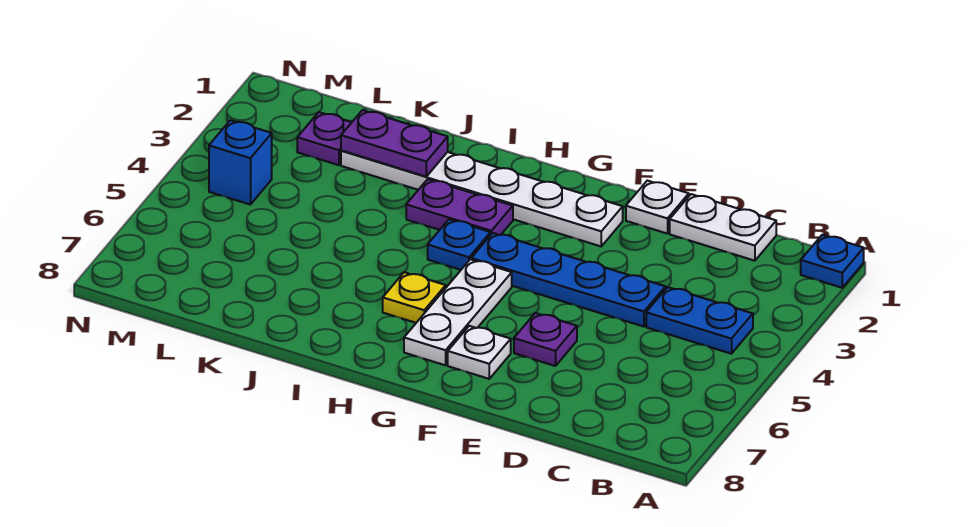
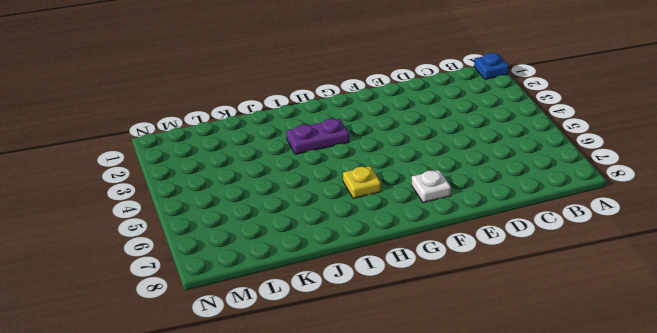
none -> blue 1x2 plate [646,287,753,354]
none -> white 1x2 plate [670,194,776,261]
none -> blue 1x4 plate [471,233,665,327]

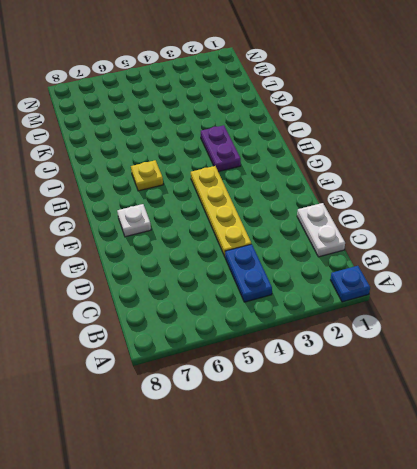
yellow 1x4 plate [191,166,251,257] -> blue 1x4 plate [471,233,665,327]
none -> white 1x1 plate [626,181,689,234]
none -> purple 1x1 plate [514,313,577,366]
none -> white 1x6 plate [341,151,623,246]

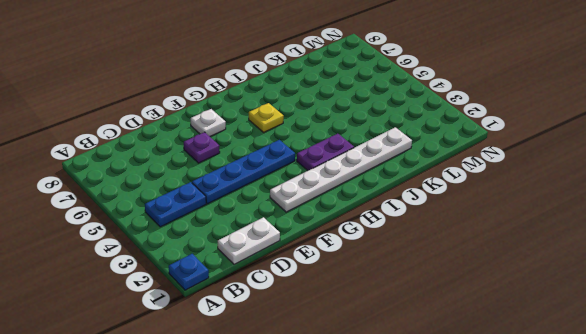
none -> white 1x1 plate [626,181,689,234]
none -> white 1x3 plate [404,259,512,365]
none -> blue 1x1 plate [428,219,490,270]

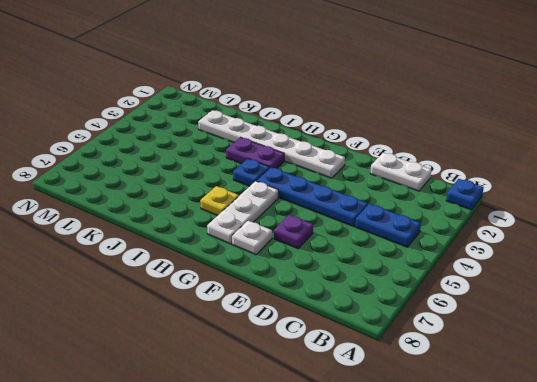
none -> white 1x1 plate [626,181,689,234]
none -> purple 1x1 plate [297,112,352,165]
none -> blue 1x1 brick [209,120,272,205]

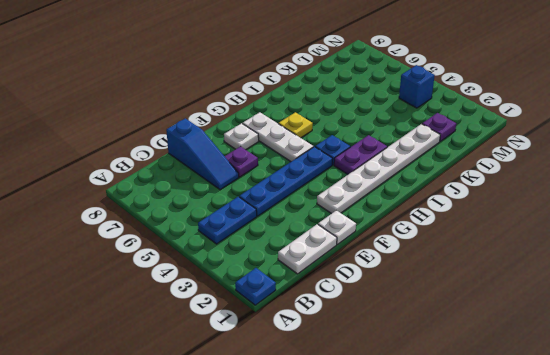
blue 1x3 slope [166,118,239,190] -> none
none -> purple 1x2 plate [341,110,448,176]

